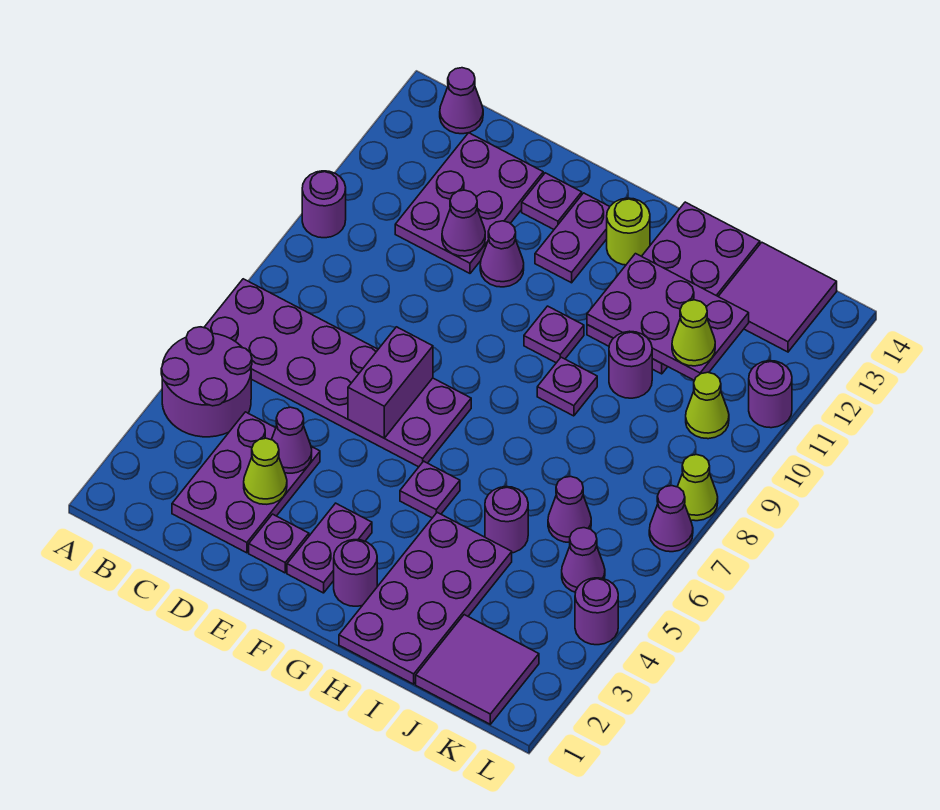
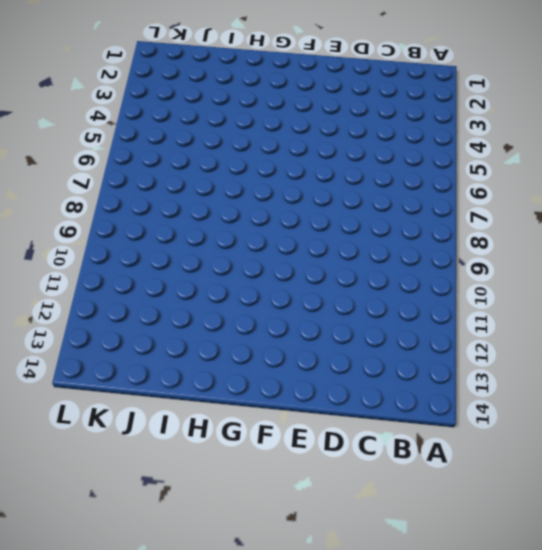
none -> purple 2x2 round brick [161,327,252,437]
none -> purple 2x6 plate [204,279,471,467]
none -> purple 1x1 round brick [302,171,346,238]
none -> purple 1x1 cone [440,68,483,134]

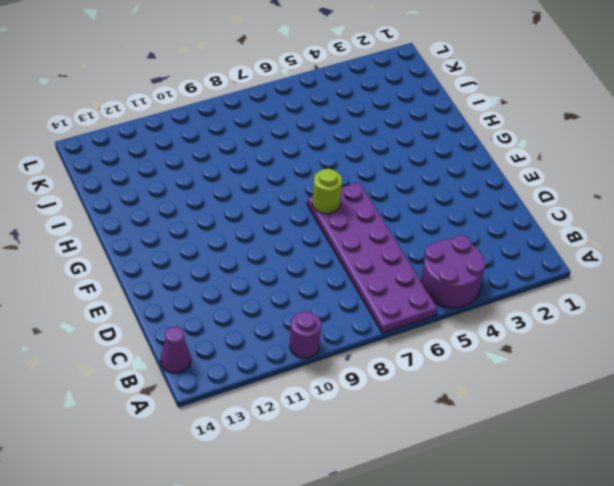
lime 1x1 round brick [312,169,342,214] -> lime 1x1 round brick moved to [607,198,650,265]
none -> purple 2x3 plate [172,412,320,553]
none -> purple 2x3 plate [395,133,543,273]
none -> purple 1x1 plate [249,514,309,573]
none -> purple 1x1 cone [480,221,524,287]

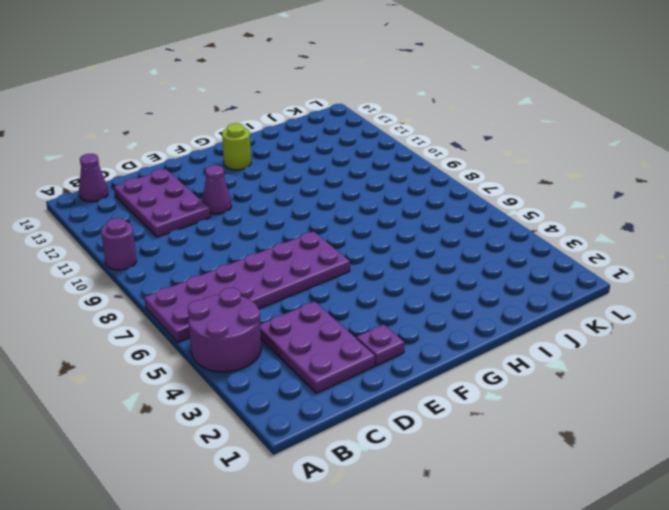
none -> purple 1x1 plate [522,173,582,229]
none -> purple 1x2 plate [287,503,372,593]
none -> purple 1x2 plate [535,193,610,283]
none -> purple 1x1 round brick [334,540,377,606]

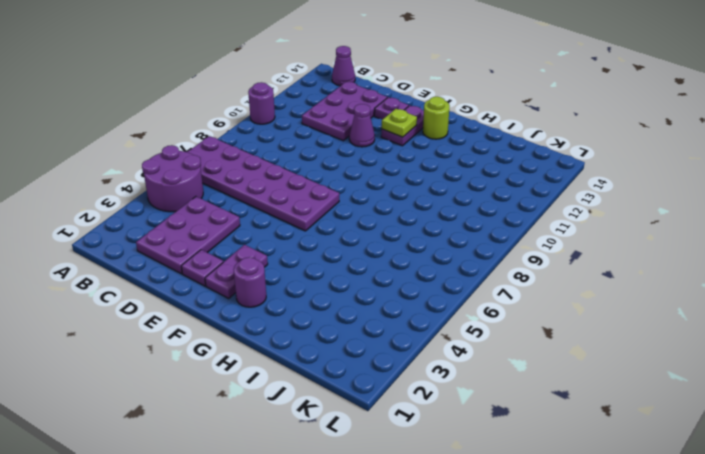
lime 1x1 plate [382,109,417,137] -> none
none -> purple 1x1 plate [400,461,460,518]
none -> purple 1x1 plate [524,306,584,363]
none -> purple 2x4 plate [339,512,512,684]
none -> purple 1x1 plate [537,357,597,416]

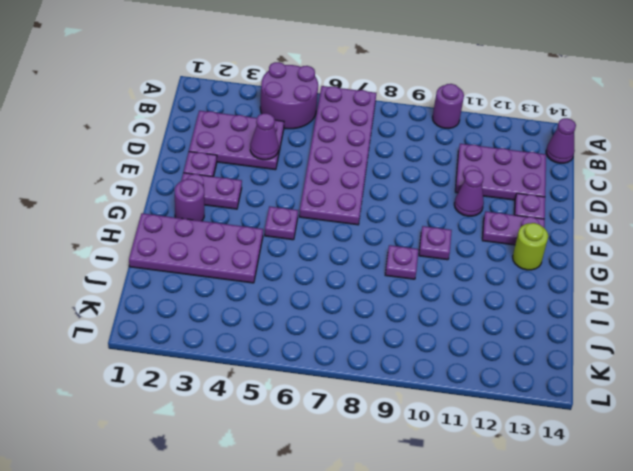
none -> purple 2x4 plate [587,202,760,374]
none -> purple 1x1 round brick [485,487,528,553]
none -> purple 1x1 round brick [609,331,652,398]
none -> purple 2x2 tile [416,615,539,724]

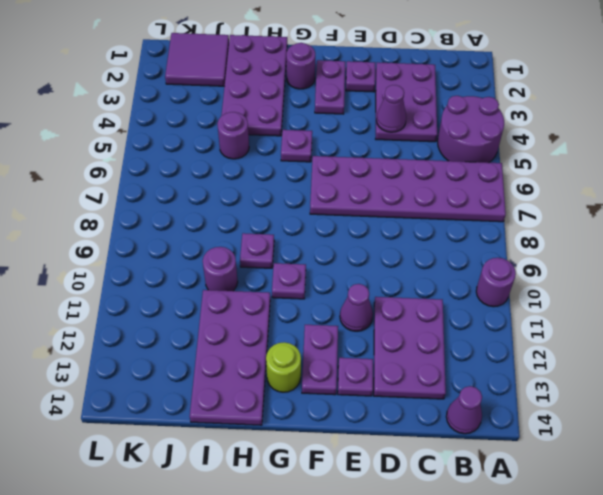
none -> purple 1x1 cone [548,476,591,543]
none -> purple 2x2 tile [718,242,837,352]
none -> purple 1x1 cone [562,528,605,592]
none -> lime 1x1 cone [686,372,729,439]

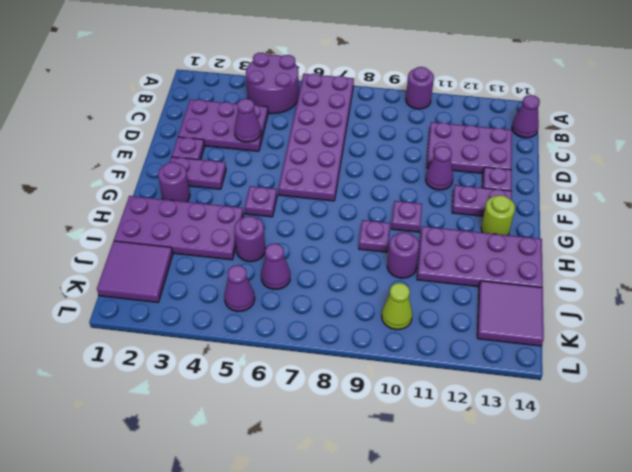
none -> purple 1x1 round brick [575,578,618,645]
none -> purple 1x1 cone [649,486,693,552]
none -> lime 1x1 cone [677,455,718,521]
none -> purple 1x1 round brick [749,361,792,428]

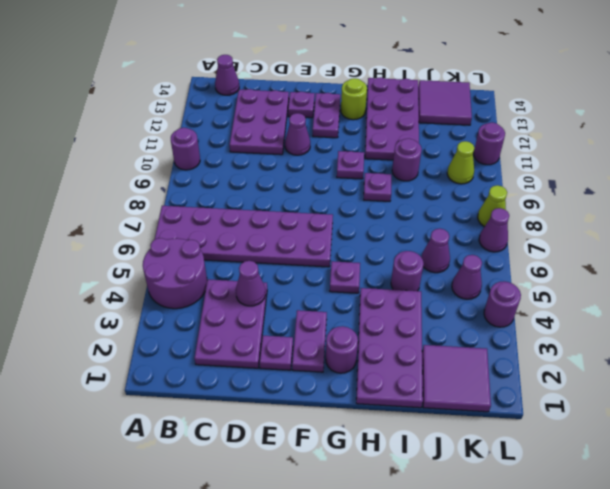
none -> lime 1x1 cone [244,438,287,504]
none -> purple 1x1 cone [442,190,485,256]
none -> purple 1x2 brick [348,327,433,438]
none -> purple 2x3 plate [587,254,749,380]

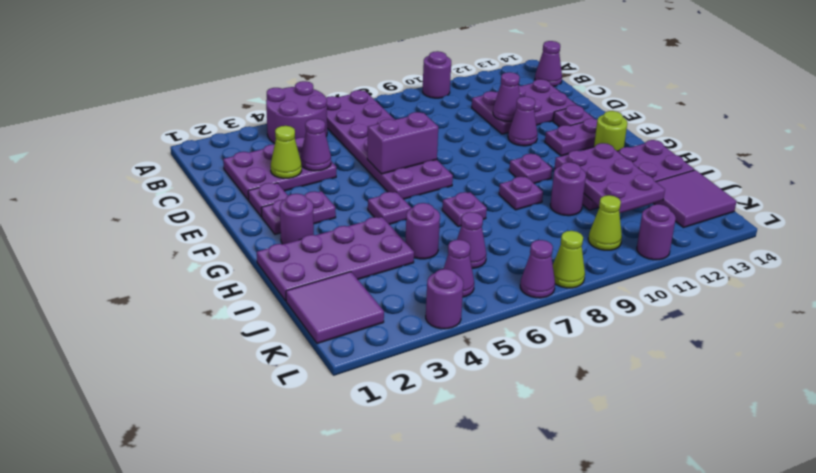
purple 1x1 plate [442,192,487,227] -> none
none -> lime 1x1 cone [672,300,715,366]

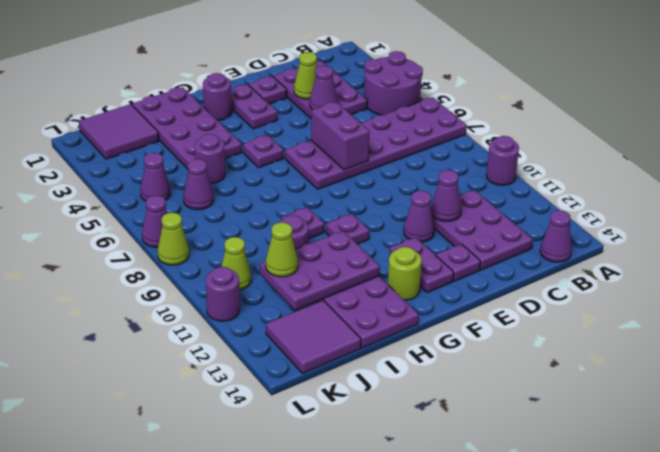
none -> purple 1x1 round brick [575,578,618,645]

